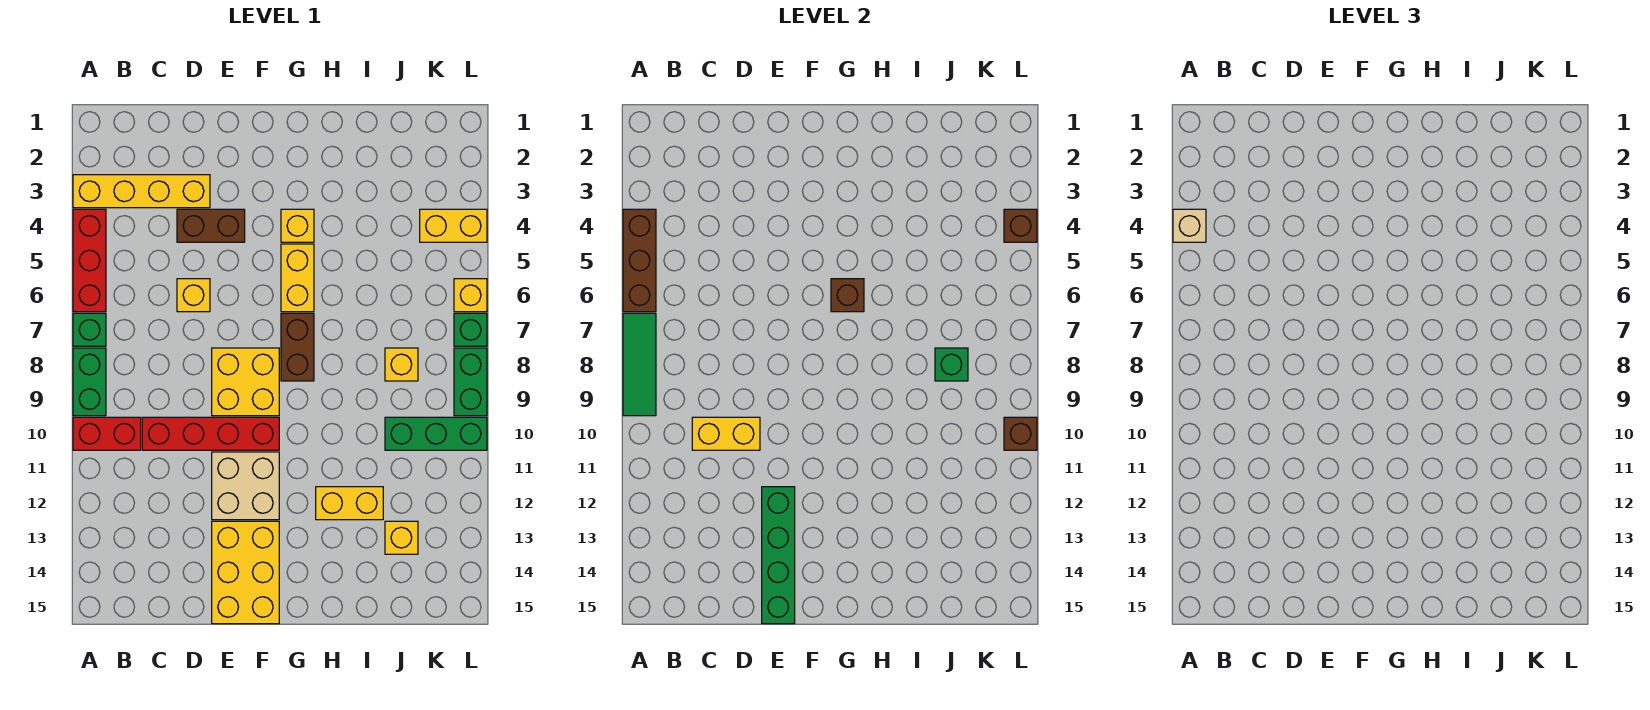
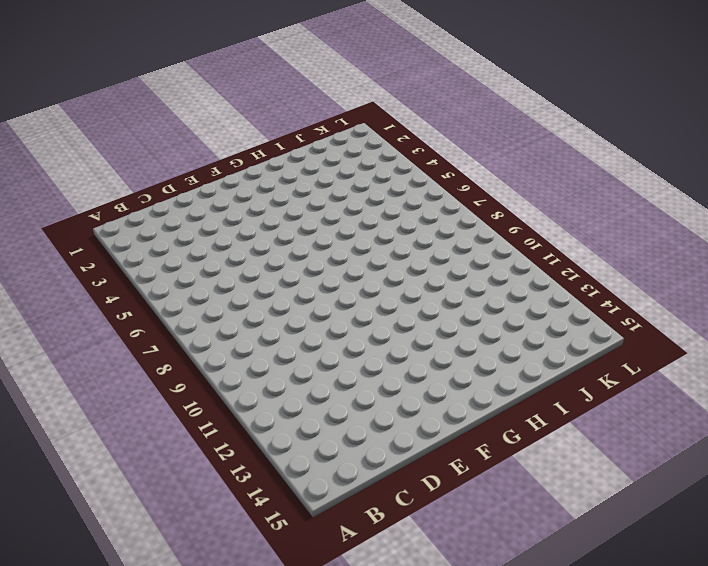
none -> yellow 1x4 brick [73,175,210,208]
none -> red 1x3 brick [73,209,106,312]
none -> green 1x1 brick [73,313,106,346]
none -> green 1x2 brick [73,348,106,416]

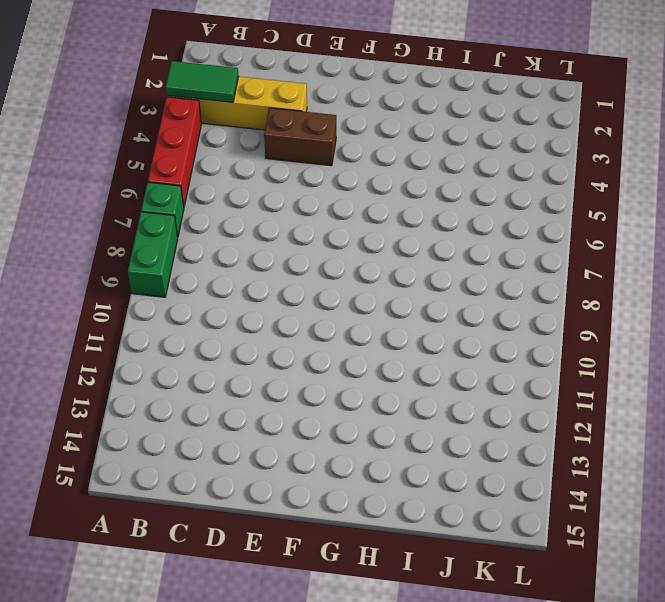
green 1x2 tile [166,61,239,102] -> none
none -> red 1x2 brick [73,417,141,450]
none -> red 1x4 brick [142,417,279,450]
none -> yellow 1x1 brick [177,279,210,312]
none -> yellow 2x2 brick [212,348,279,416]

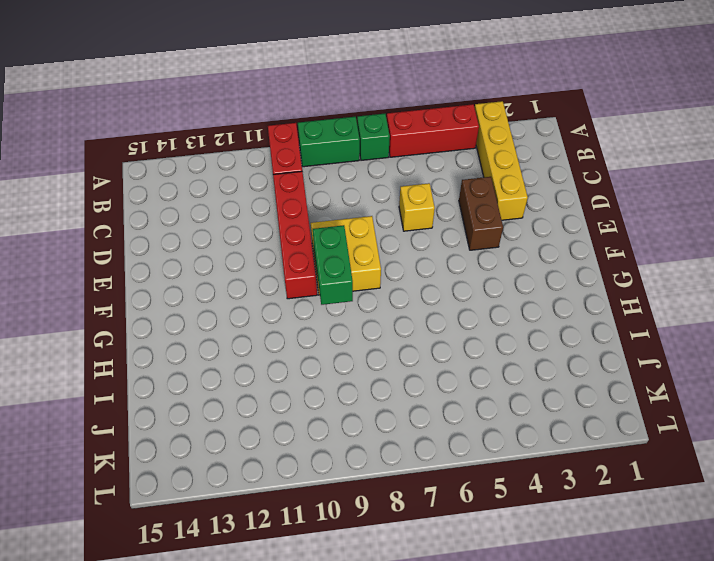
green 1x2 brick [313,225,353,305] -> green 1x2 brick turned to [454,348,487,416]
none -> tan 2x2 brick [212,452,279,520]
none -> yellow 2x3 brick [212,521,279,624]
none -> yellow 1x1 brick [281,209,314,242]
none -> yellow 1x2 brick [281,244,314,312]

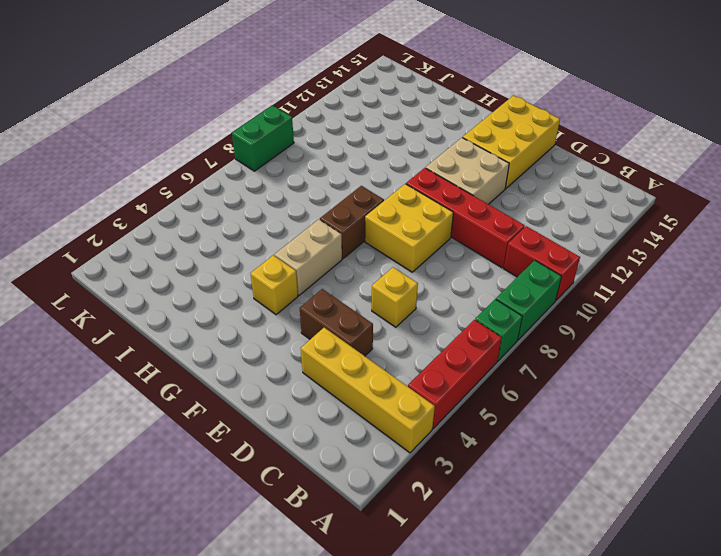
tan 1x2 brick [274,219,342,295] -> yellow 1x2 brick [281,244,314,312]
none -> yellow 1x2 brick [316,487,383,520]
none -> yellow 1x1 brick [385,348,418,381]
none -> green 1x3 brick [385,417,487,450]
none -> yellow 1x1 brick [385,521,418,554]

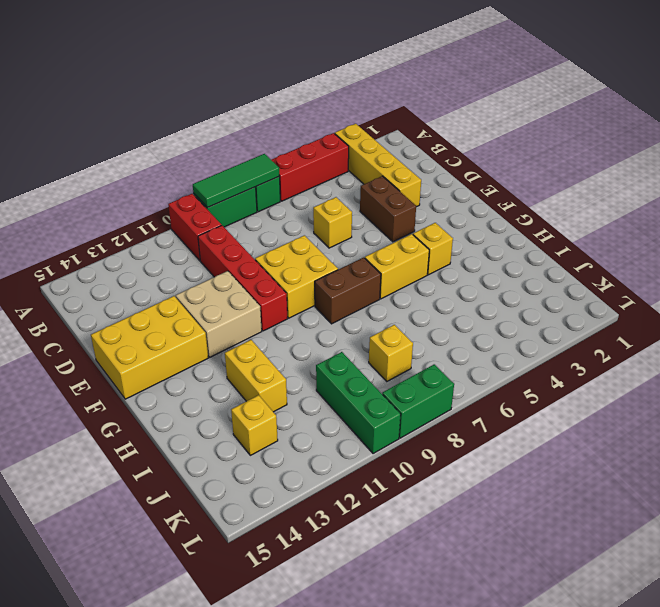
none -> yellow 1x2 brick [420,209,487,242]
none -> yellow 1x1 brick [454,279,487,312]
none -> green 1x1 brick [454,313,487,346]
none -> brown 1x3 brick [623,209,656,312]

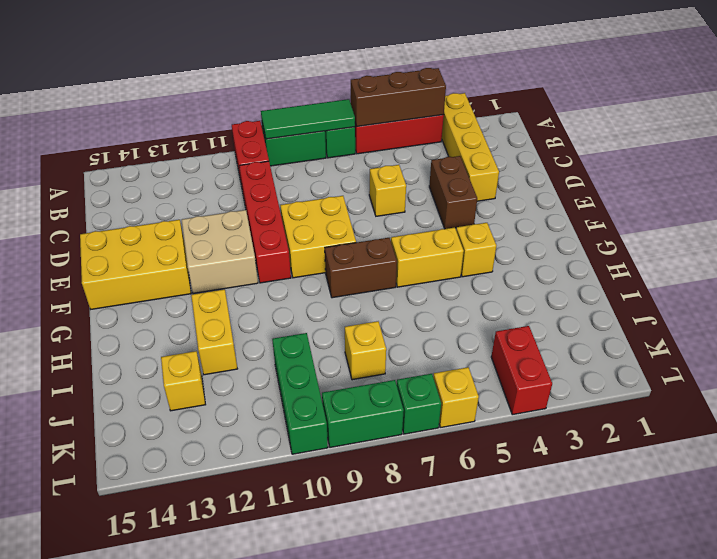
red 1x2 brick [491,326,552,415] -> yellow 1x2 brick [420,209,487,242]
none -> yellow 1x2 brick [692,417,760,450]
none -> green 1x4 brick [762,487,795,624]
none -> brown 1x1 brick [831,279,864,312]
none -> green 1x1 brick [935,348,968,381]

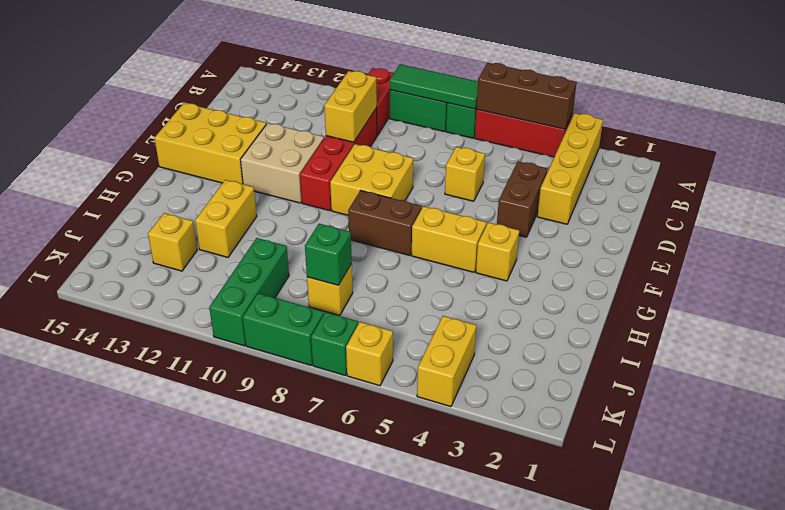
none -> green 1x4 brick [762,487,795,624]
none -> brown 1x1 brick [831,279,864,312]
none -> brown 1x1 brick [1004,209,1037,242]
none -> brown 1x1 brick [1004,417,1037,450]

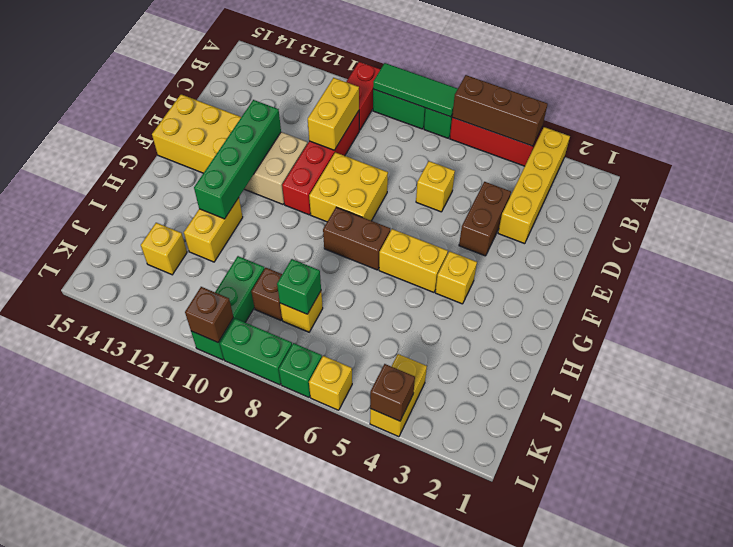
green 1x4 brick [194,100,281,219] -> green 1x4 brick turned to [762,487,795,624]
brown 1x1 brick [251,268,282,320] -> brown 1x1 brick moved to [831,279,864,312]
none -> tan 1x1 brick [1173,209,1206,242]

